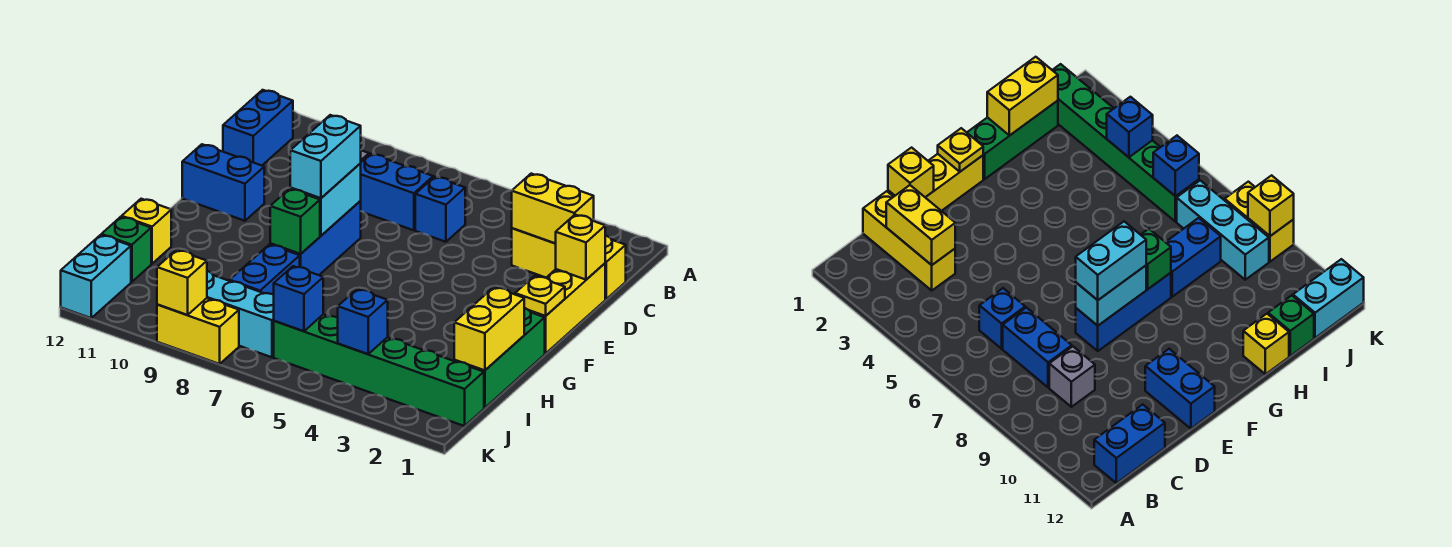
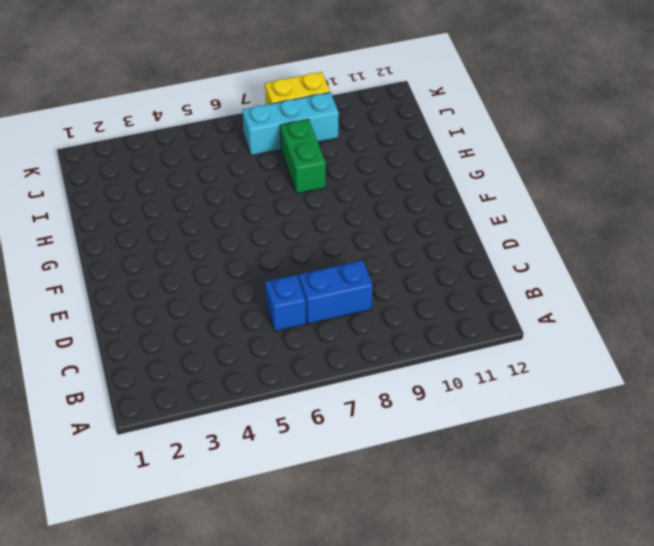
green 1x2 brick [280,119,326,194] -> blue 1x2 brick [230,244,300,295]
none -> blue 1x2 brick [223,90,293,165]
none -> yellow 1x3 brick [512,228,626,299]
none -> grey 1x1 brick [1049,346,1095,407]

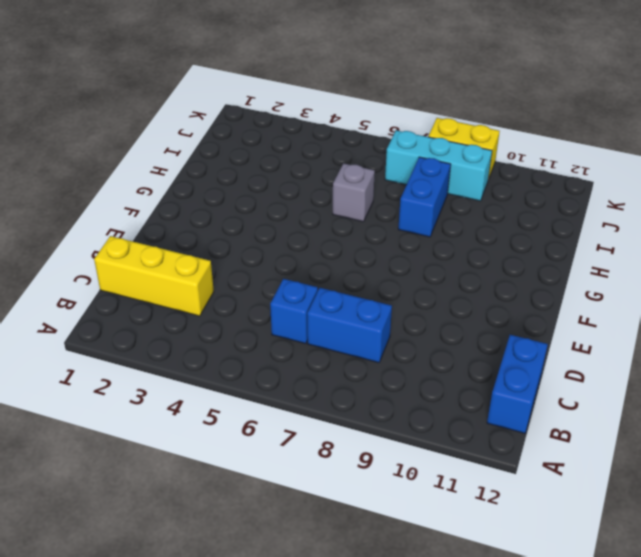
grey 1x1 brick [333,163,375,222] -> grey 1x1 brick moved to [1049,346,1095,407]
none -> yellow 1x3 brick [529,263,605,353]
none -> blue 1x3 brick [270,201,361,275]
none -> blue 1x2 brick [182,144,264,221]

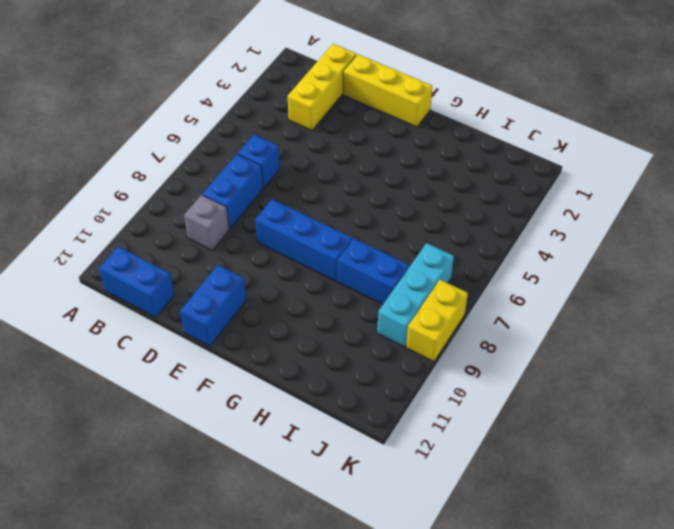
none -> green 1x3 brick [454,308,545,408]
none -> yellow 1x1 brick [122,199,171,264]
none -> green 1x1 brick [101,217,151,282]

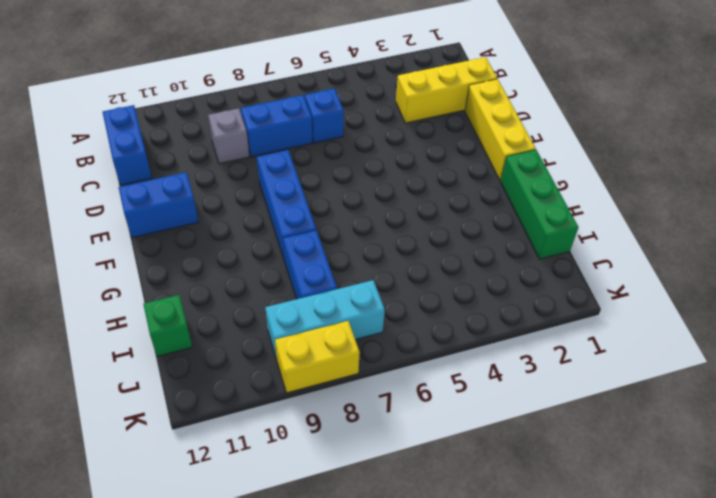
none -> yellow 1x1 brick [122,199,171,264]
none -> green 1x6 brick [274,315,484,426]
none -> cyan 1x2 brick [61,235,131,318]

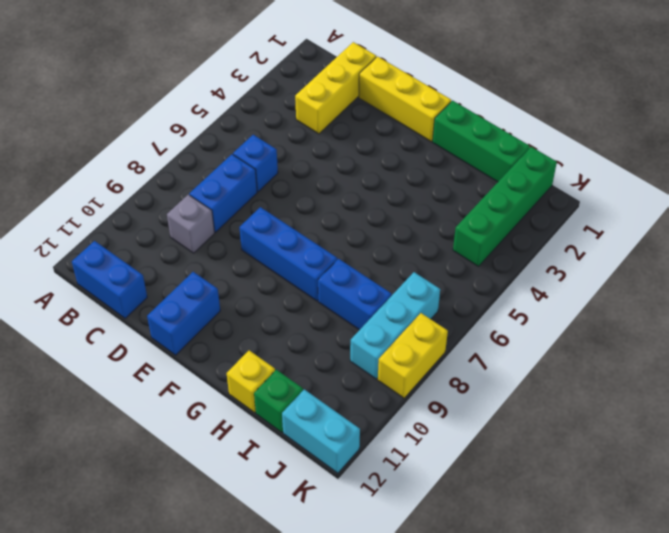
green 1x4 brick [453,147,557,266] -> green 1x6 brick [274,315,484,426]
none -> yellow 1x2 brick [512,174,594,244]
none -> yellow 1x1 brick [556,215,605,280]
none -> cyan 1x2 brick [290,164,361,236]

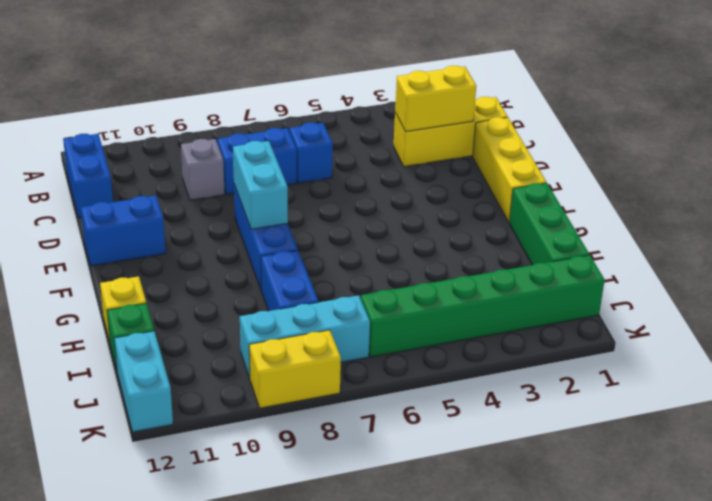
none -> yellow 1x1 brick [556,215,605,280]
none -> yellow 1x1 plate [515,276,565,316]
none -> green 1x1 brick [270,189,320,254]

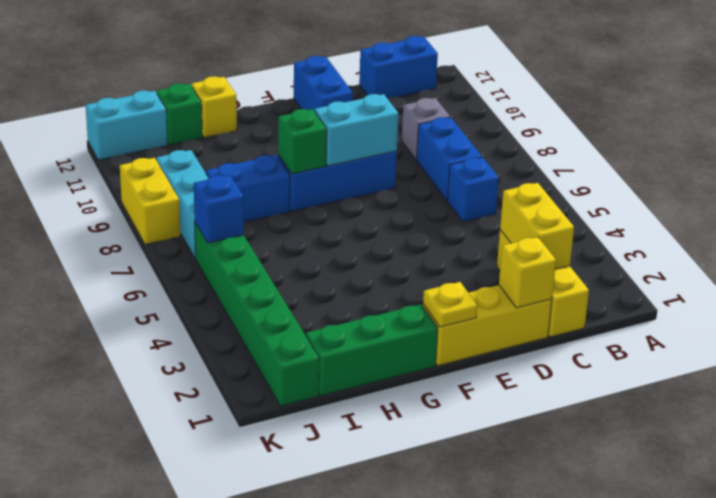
none -> yellow 1x2 brick [454,287,524,371]
none -> blue 1x1 brick [338,289,388,354]
none -> yellow 1x1 brick [157,250,207,315]

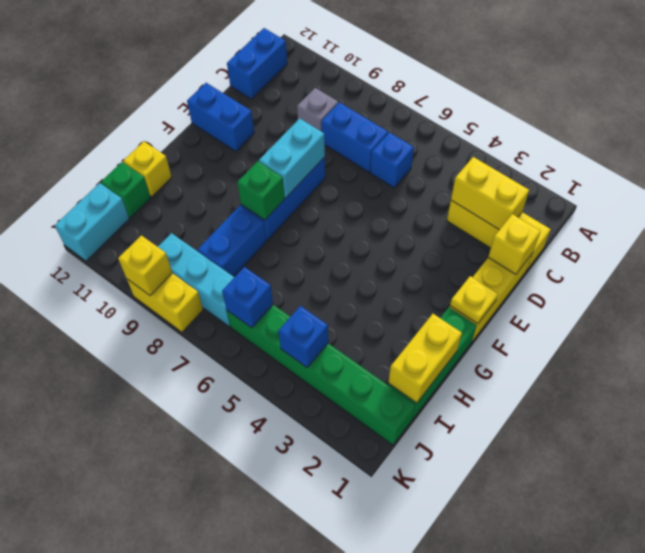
none -> cyan 1x2 brick [290,115,361,198]

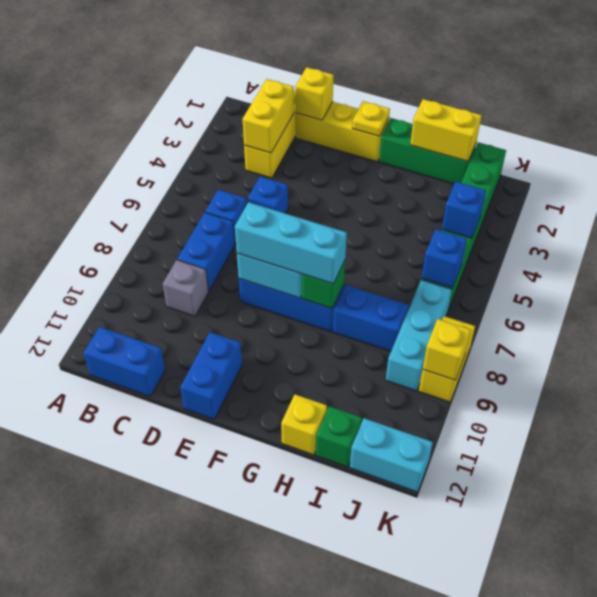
blue 1x1 brick [248,177,288,214] -> none
cyan 1x3 brick [235,202,347,284] -> cyan 1x2 brick [290,115,361,198]

